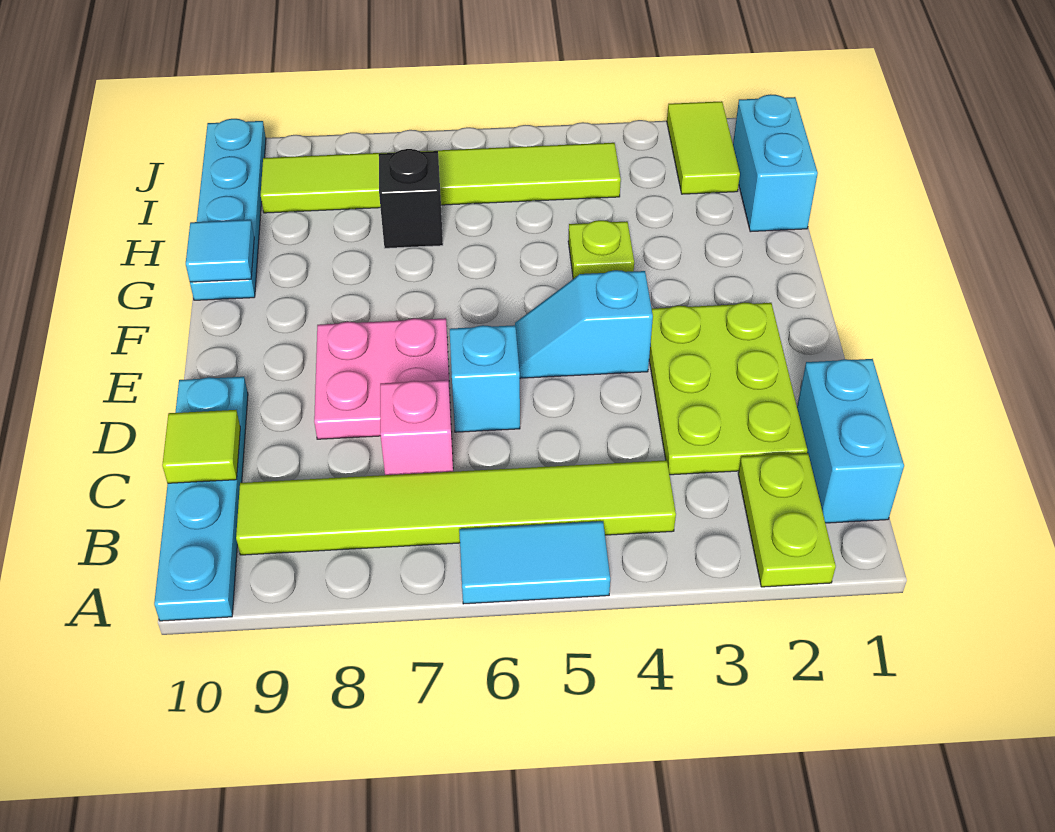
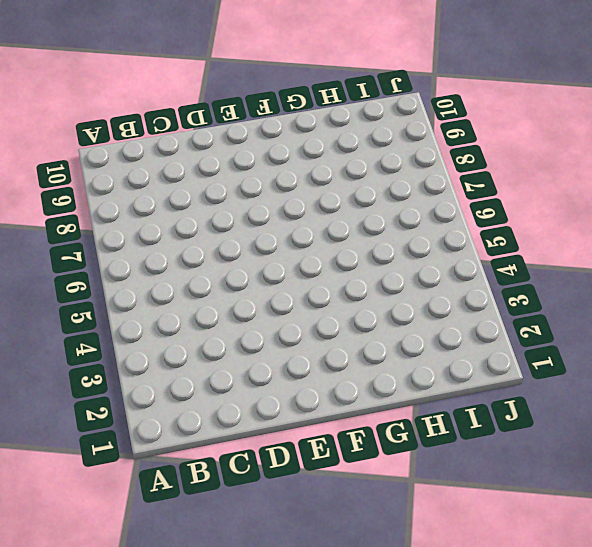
none -> lime 1x2 plate [738,453,836,587]
none -> cyan 1x2 tile [459,521,610,604]
none -> cyan 1x4 plate [154,377,248,621]

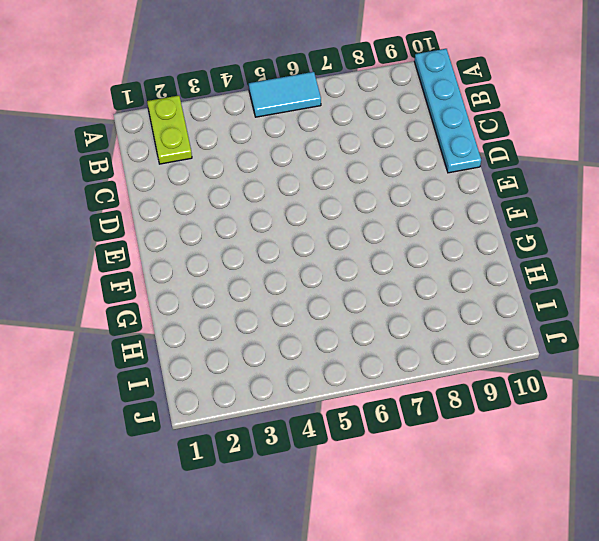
none -> cyan 1x2 brick [797,359,904,523]
none -> lime 1x6 tile [236,460,676,555]
none -> lime 2x3 plate [649,302,807,475]

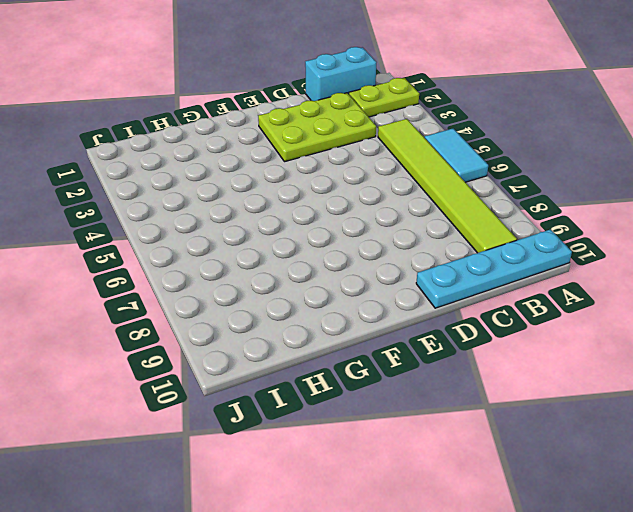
none -> pink 1x1 brick [380,380,453,475]
none -> cyan 1x1 brick [450,325,520,432]
none -> pink 2x2 plate [314,318,451,439]

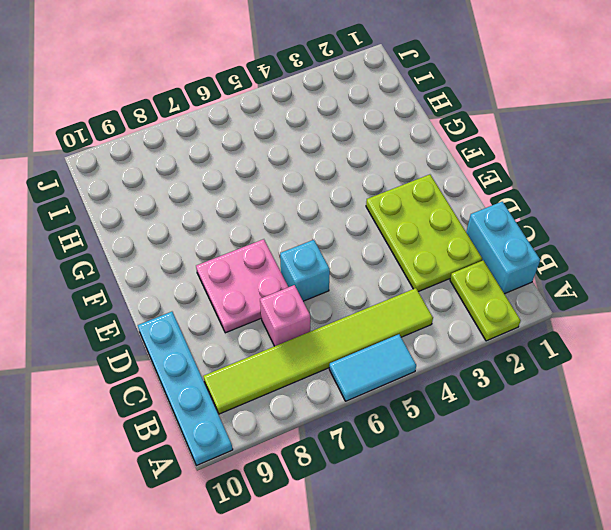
none -> cyan 1x2 slope [515,270,653,378]
none -> lime 1x1 plate [568,220,634,279]
none -> cyan 1x4 plate [190,119,266,300]

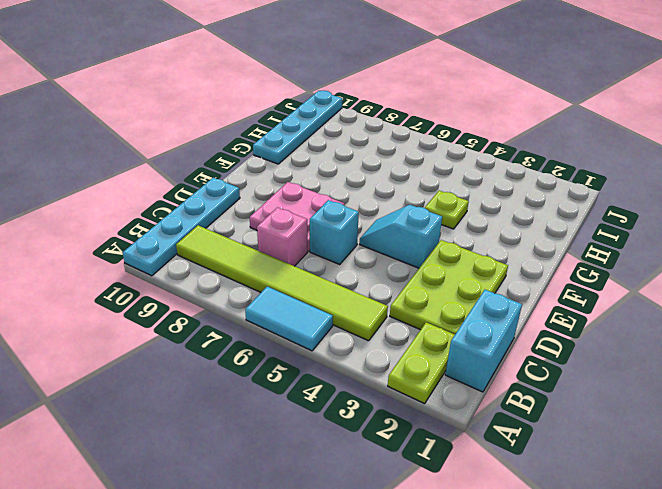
none -> cyan 1x2 brick [733,94,818,232]
none -> black 1x1 brick [379,149,443,248]
none -> lime 1x2 tile [667,101,740,194]

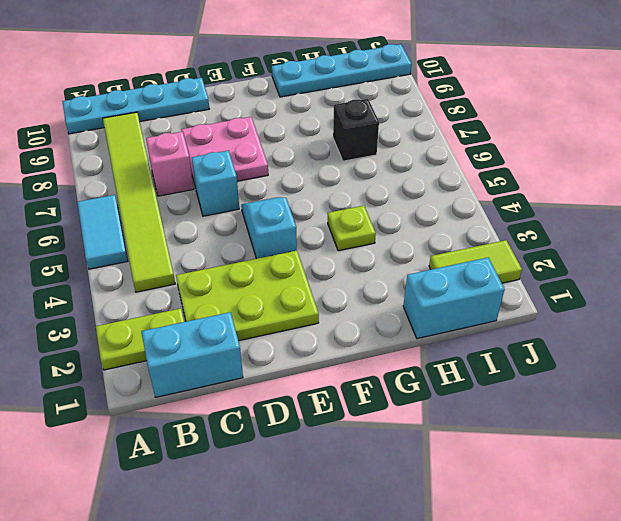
none -> lime 1x6 tile [261,143,621,213]
none -> lime 1x1 tile [162,410,240,483]
none -> cyan 1x1 tile [186,220,254,282]

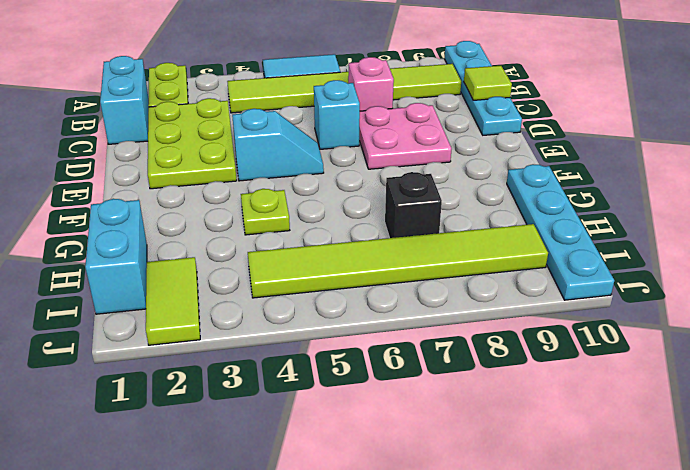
none -> cyan 1x1 tile [186,220,254,282]

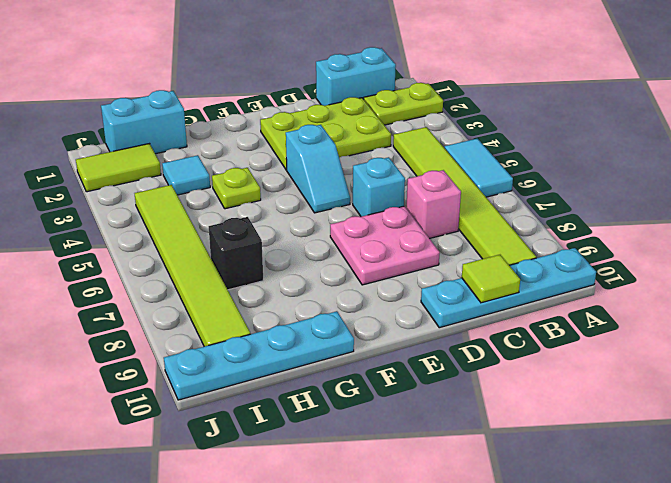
cyan 1x1 tile [162,155,210,195] -> cyan 1x1 tile moved to [186,220,254,282]

